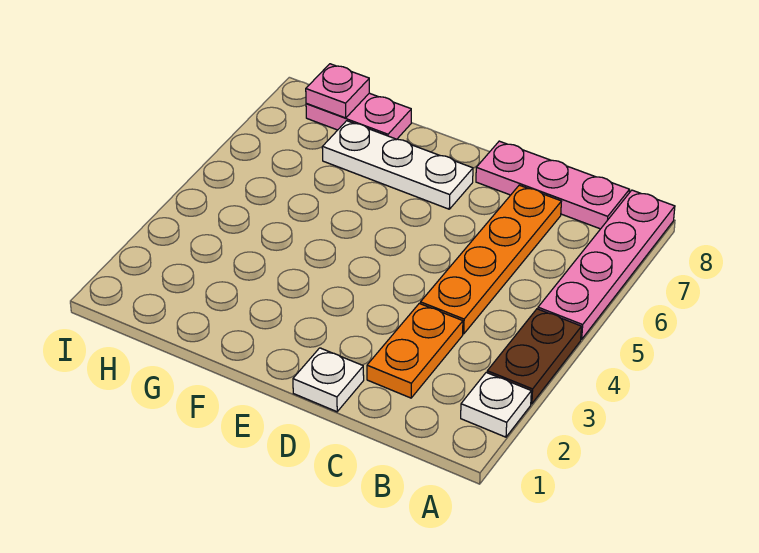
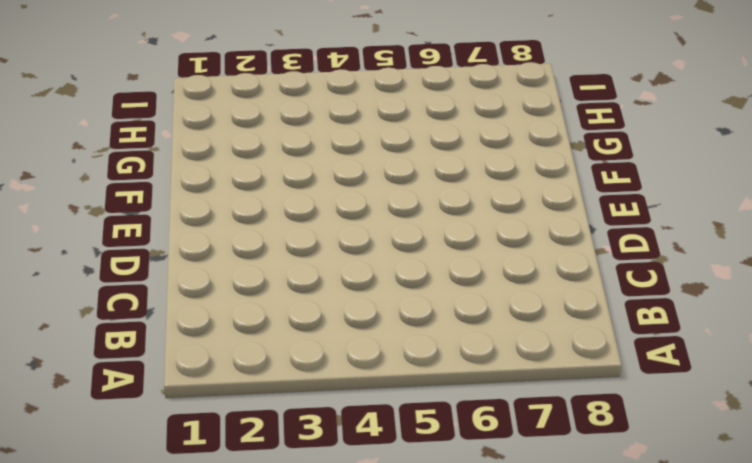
none -> white 1x1 plate [461,372,531,437]
none -> brown 1x2 plate [487,309,581,404]

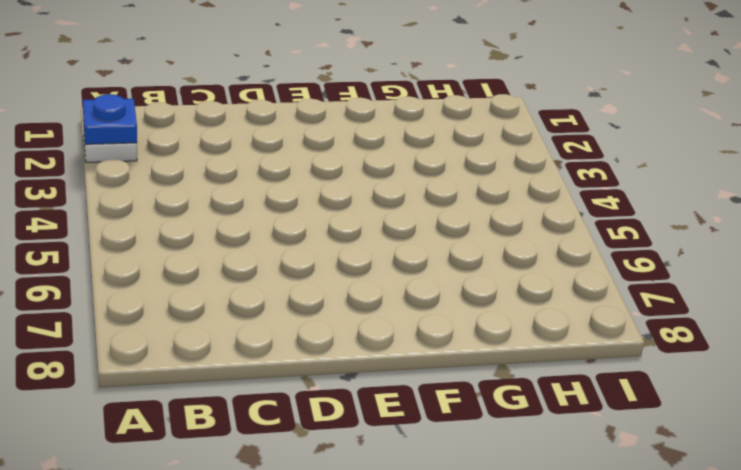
blue 1x1 plate [83,94,137,144] -> none
none -> brown 1x2 plate [487,309,581,404]
none -> pink 1x4 plate [538,190,675,339]

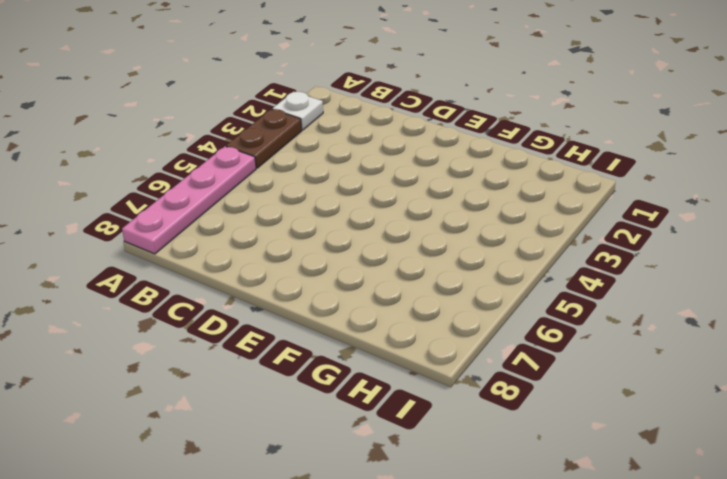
none -> pink 1x3 plate [476,141,629,229]
none -> orange 1x2 plate [367,303,463,398]

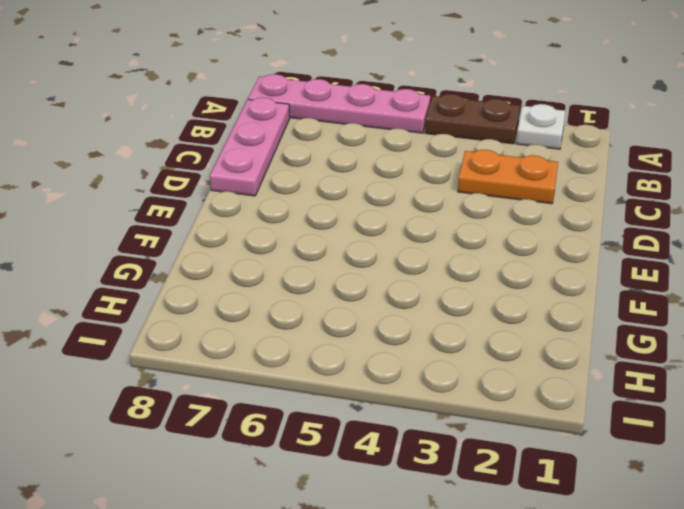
none -> orange 1x4 plate [420,185,562,334]
none -> white 1x1 plate [293,348,364,412]

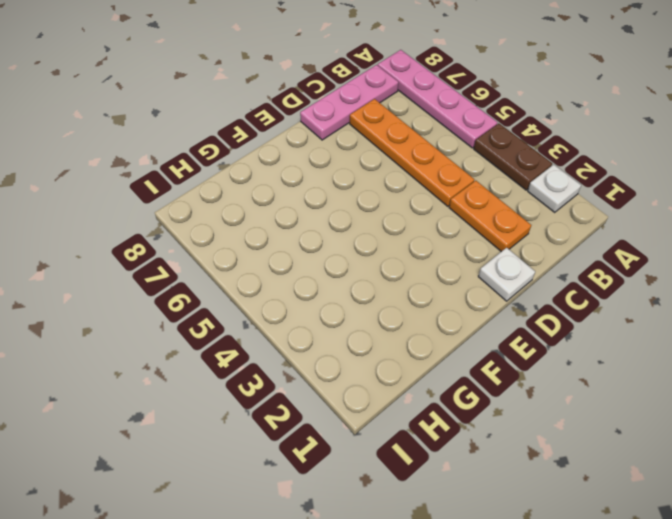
none -> white 1x3 plate [322,121,473,209]
none -> pink 1x2 plate [306,93,411,139]

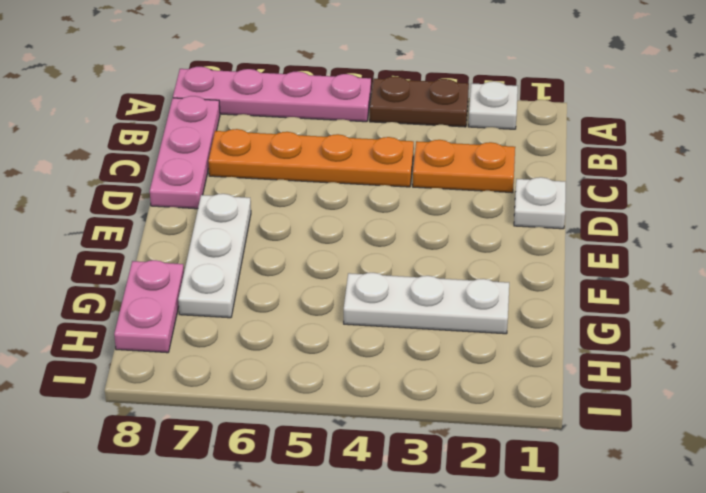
white 1x3 plate [344,273,509,334] -> none
none -> pink 1x1 plate [306,64,369,118]

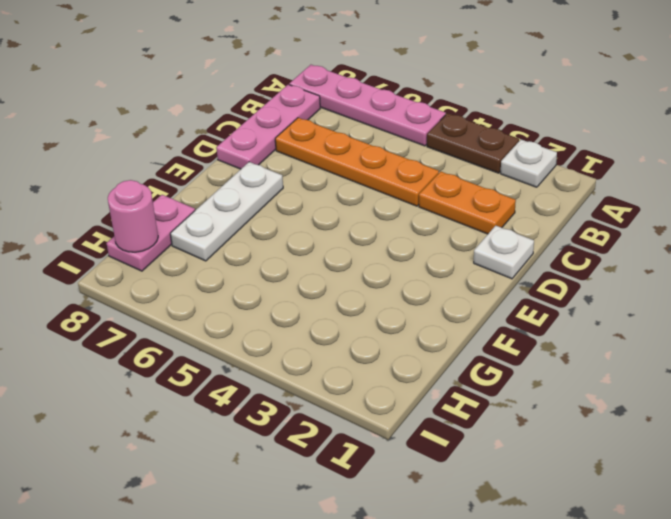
pink 1x1 round brick [108,180,158,252] -> pink 1x1 plate [306,64,369,118]

